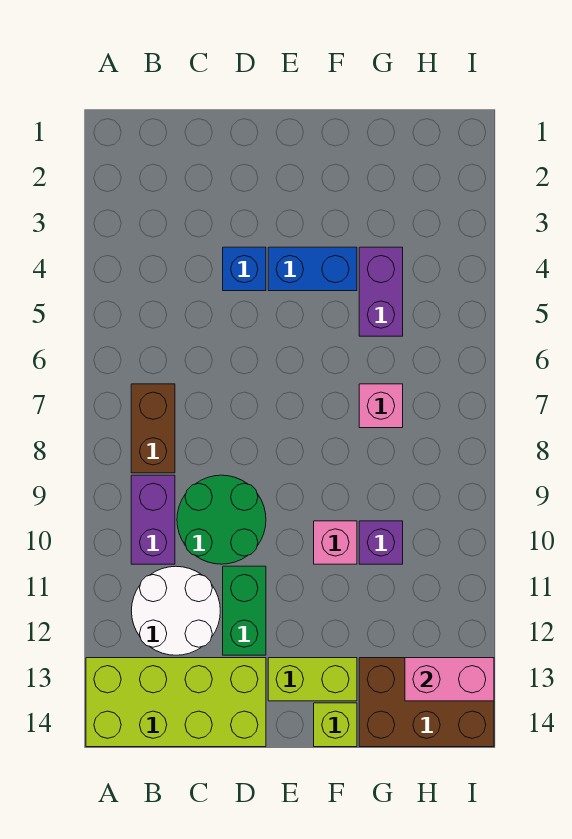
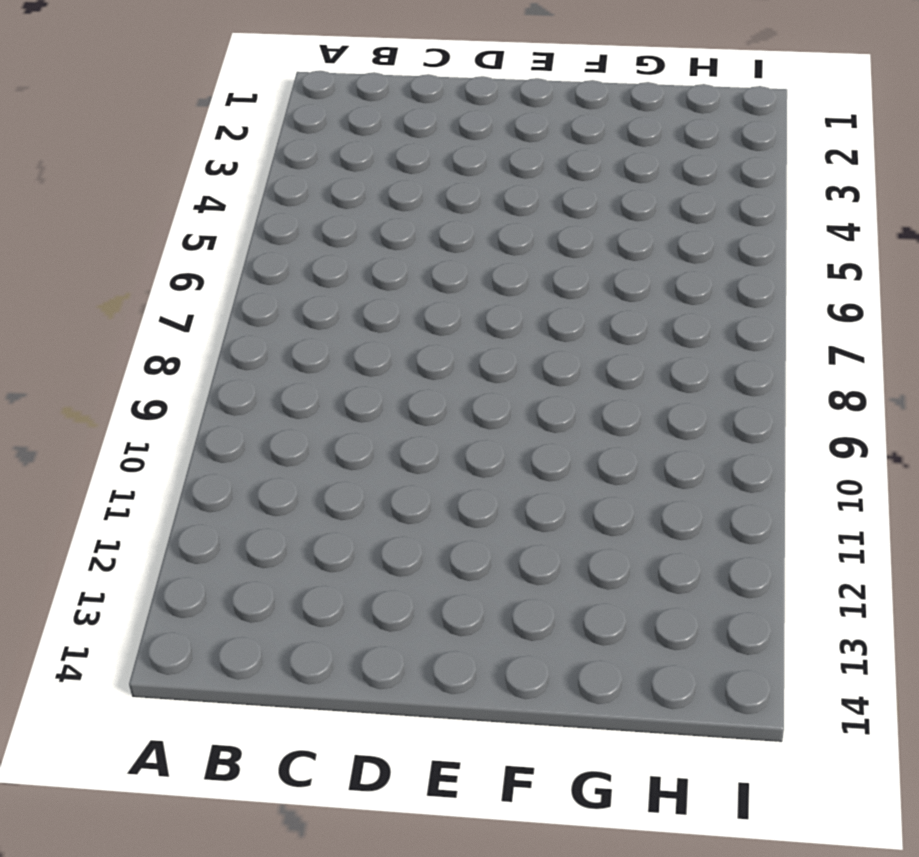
none -> lime 2x4 brick [86,658,266,747]
none -> brown 1x2 brick [131,384,175,473]
none -> purple 1x2 brick [131,475,175,564]

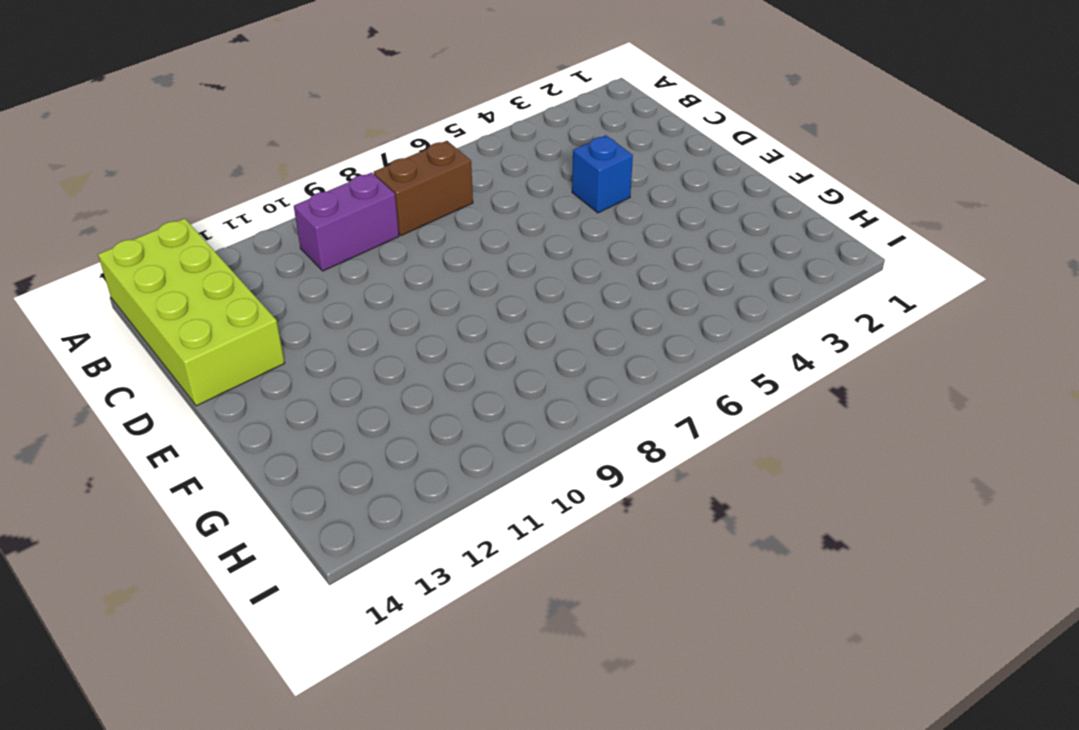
none -> white 2x2 round brick [132,566,220,655]
none -> green 2x2 round brick [177,475,266,564]
none -> green 1x2 brick [223,566,266,655]

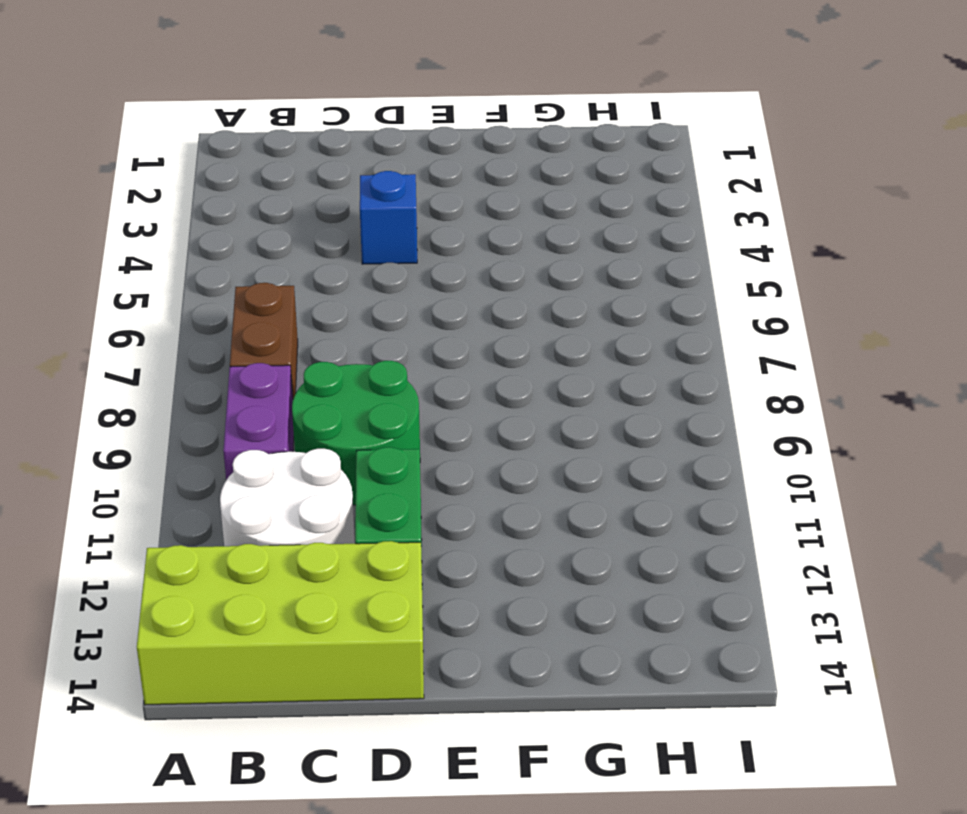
none -> blue 1x2 brick [268,247,357,291]
none -> lime 1x2 brick [268,658,357,701]
none -> pink 1x1 brick [314,521,357,564]

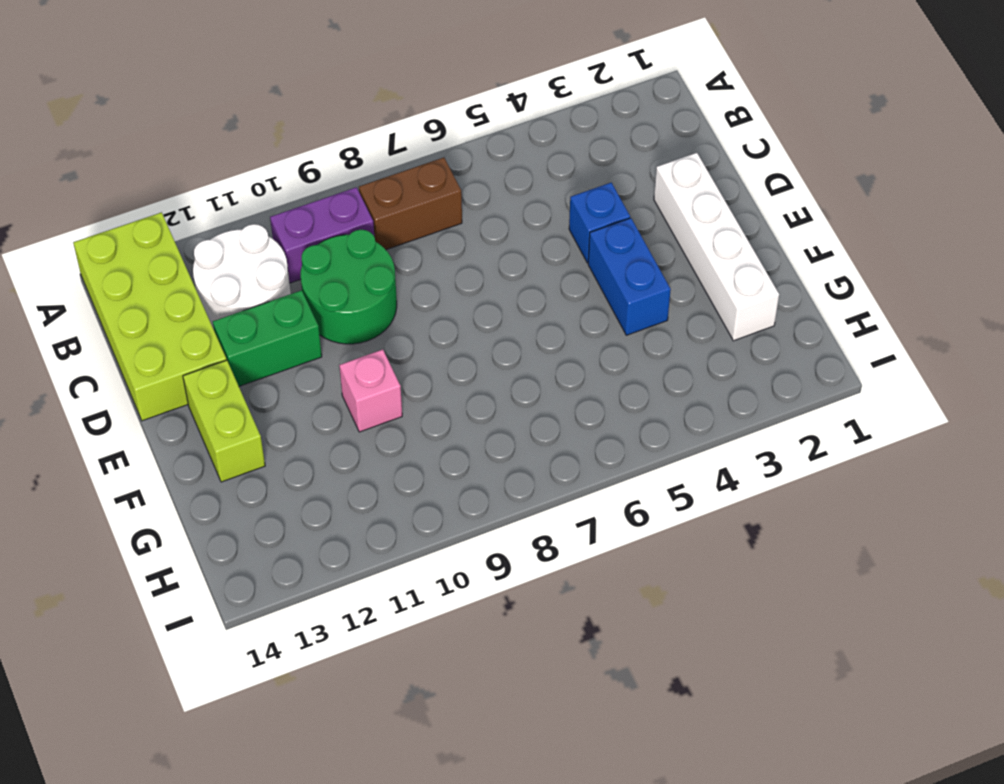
white 1x4 brick [654,153,779,341] -> none
none -> lime 1x1 brick [314,703,357,747]
none -> purple 1x2 brick [359,247,403,336]
none -> pink 1x1 brick [359,384,403,428]

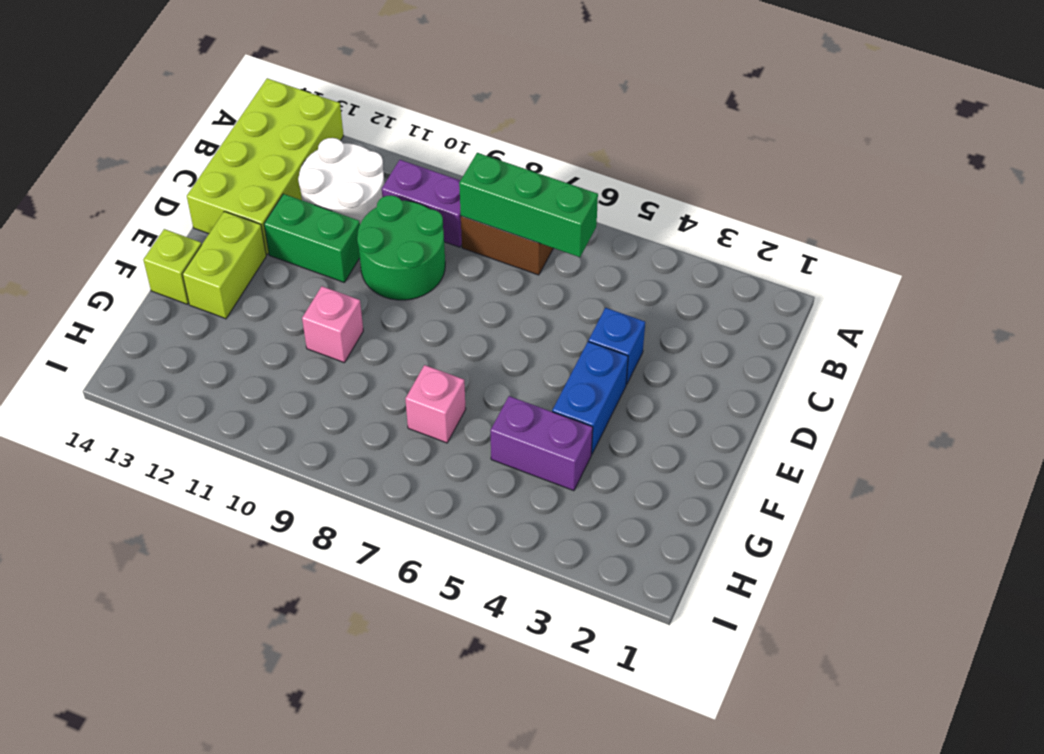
green 1x3 brick [459,153,598,257] -> none
none -> purple 1x1 brick [359,521,403,564]
none -> brown 2x3 brick [359,658,494,747]
none -> pink 1x2 brick [405,658,494,701]

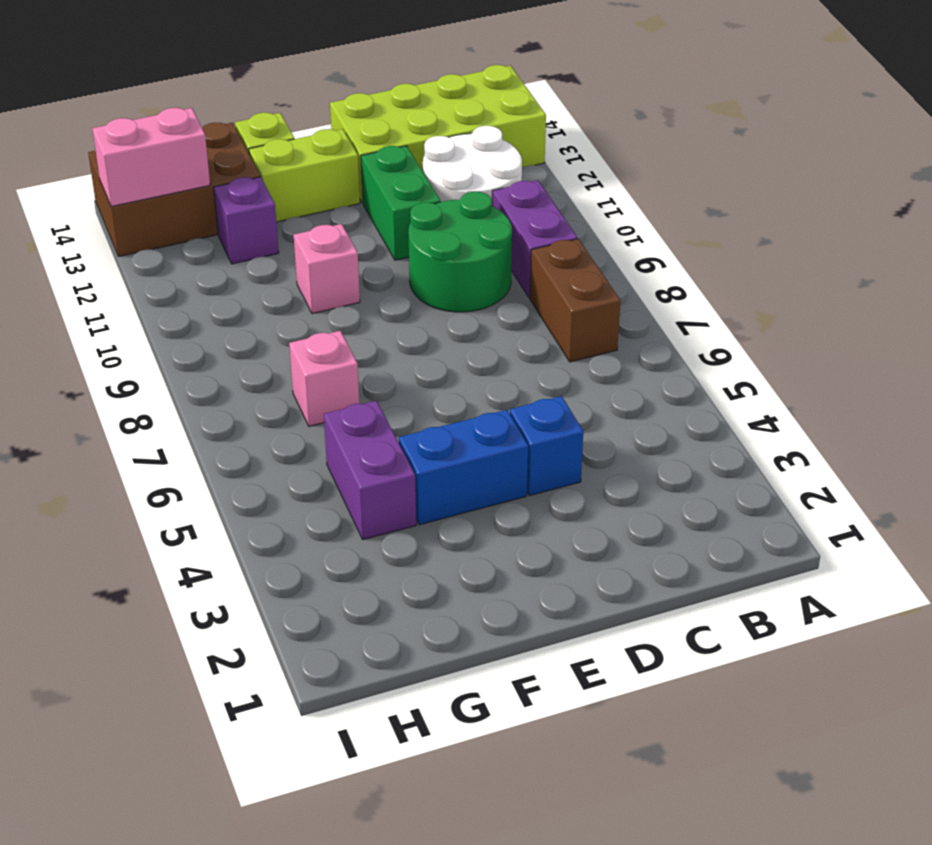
purple 1x1 brick [214,177,279,264] -> purple 1x1 brick moved to [359,521,403,564]

